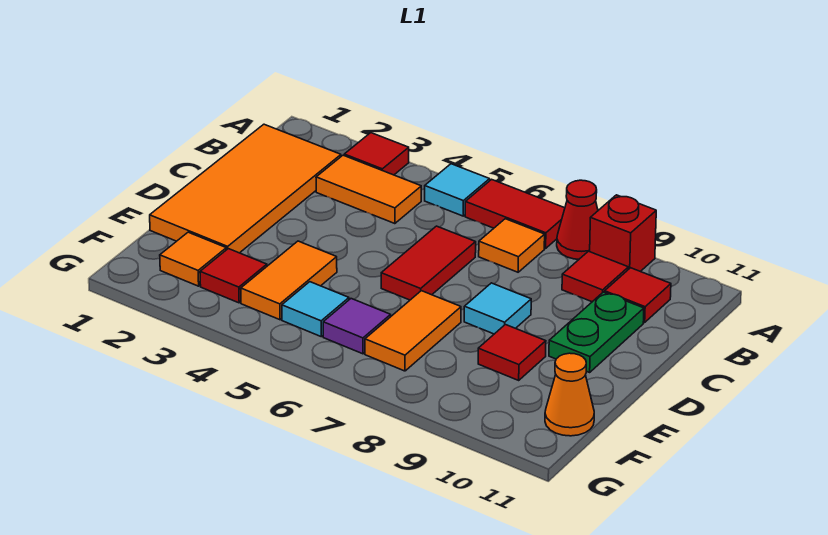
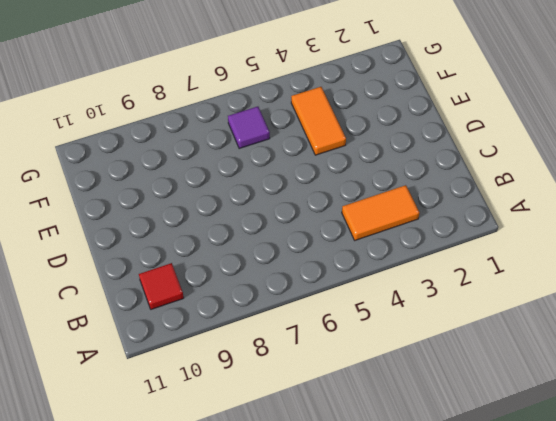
none -> red 1x1 tile [344,133,409,175]
none -> cyan 1x1 tile [425,164,490,216]
none -> red 1x2 tile [465,179,565,248]

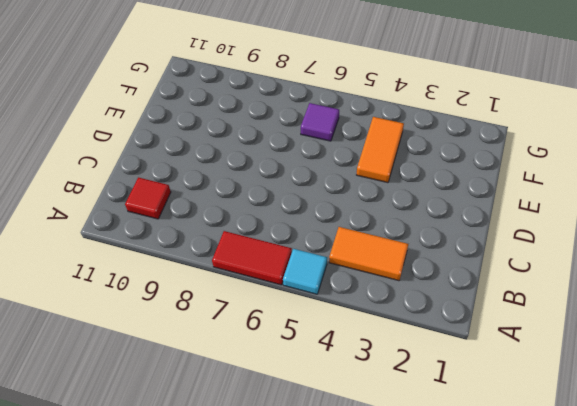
none -> red 1x1 tile [344,133,409,175]
none -> red 1x1 cone [557,180,598,259]
none -> red 1x1 brick [590,195,656,272]

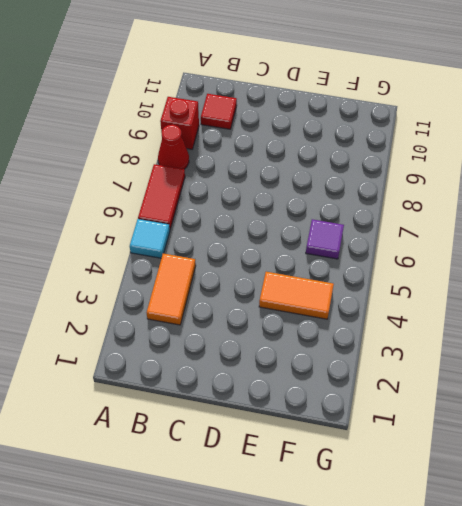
none -> red 1x1 tile [344,133,409,175]
none -> orange 2x4 tile [150,124,341,253]
none -> orange 1x1 tile [479,219,545,272]

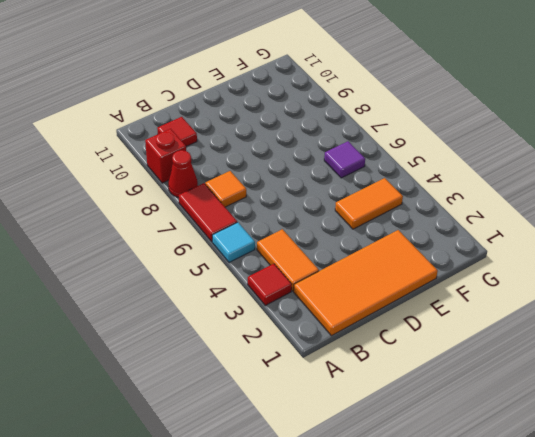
none -> red 1x1 tile [562,251,628,302]
none -> red 1x2 tile [381,226,476,300]
none -> green 1x2 plate [549,292,644,372]

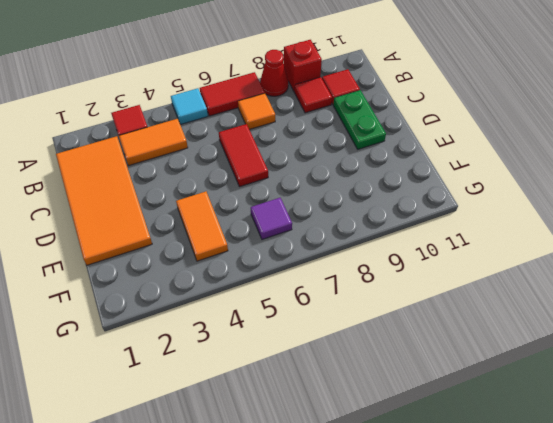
none -> cyan 1x1 tile [464,283,531,334]
none -> orange 1x2 tile [365,291,461,371]
none -> red 1x1 tile [478,325,546,380]

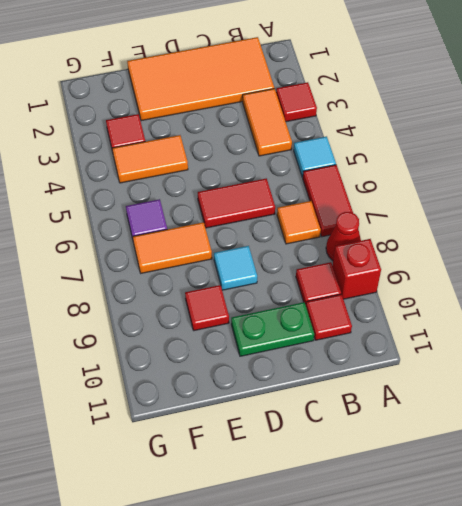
none -> orange 1x1 tile [160,232,226,286]
none -> cyan 1x1 tile [282,282,349,337]
none -> orange 1x1 cone [545,353,594,436]

